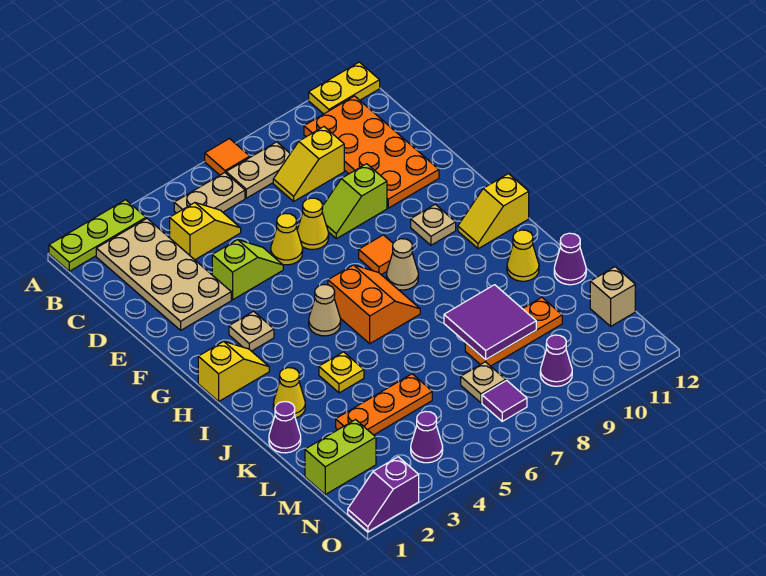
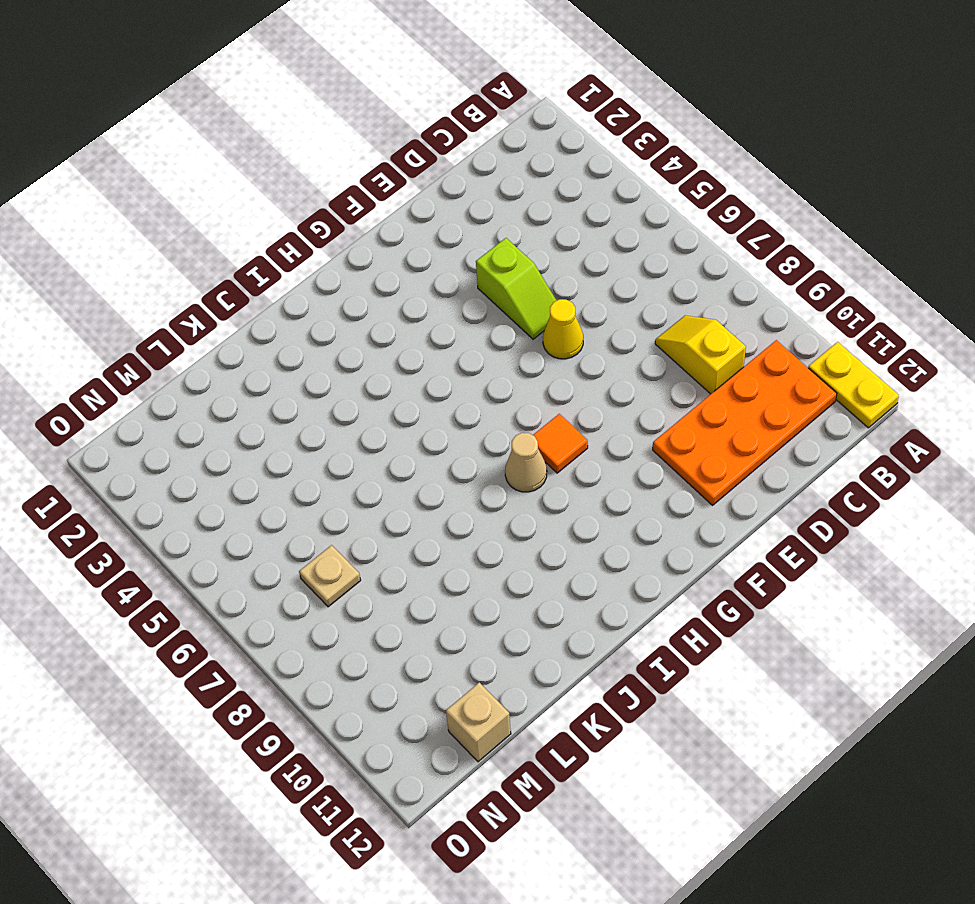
none -> lime 1x3 plate [49,200,146,271]
none -> orange 1x1 tile [205,139,250,175]
none -> tan 2x4 plate [96,218,231,330]
none -> tan 1x2 plate [174,173,245,213]

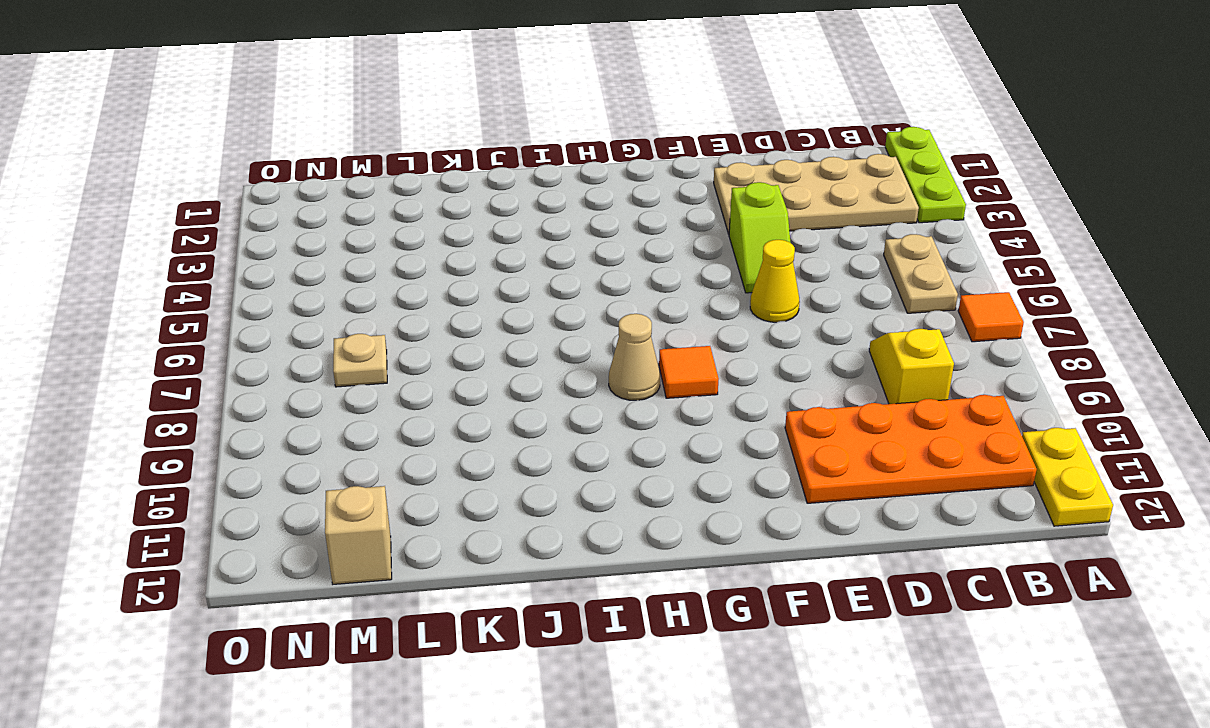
none -> tan 1x2 plate [226,142,290,198]
none -> yellow 1x2 slope [170,203,241,260]
none -> yellow 1x1 cone [297,198,329,249]
none -> lime 1x2 slope [322,164,387,239]

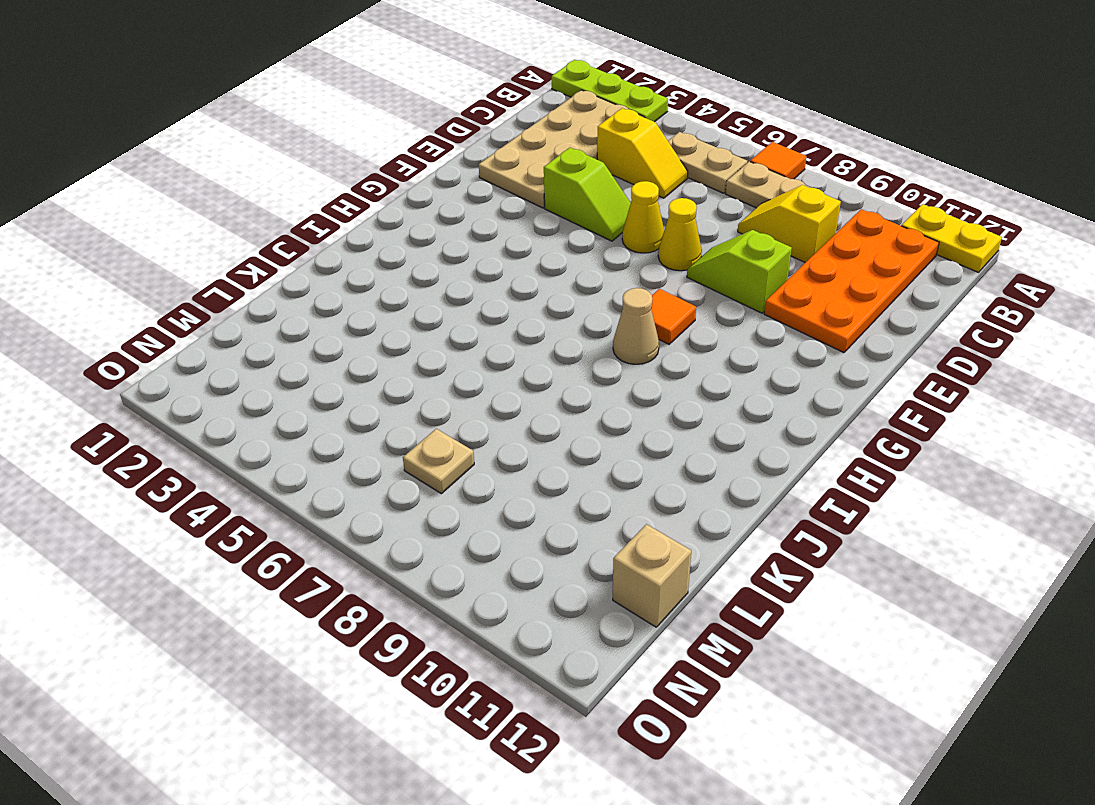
none -> tan 1x1 plate [229,311,274,351]
none -> tan 1x1 plate [411,204,456,245]
none -> yellow 1x2 slope [198,341,269,401]
none -> tan 1x1 cone [309,285,341,336]

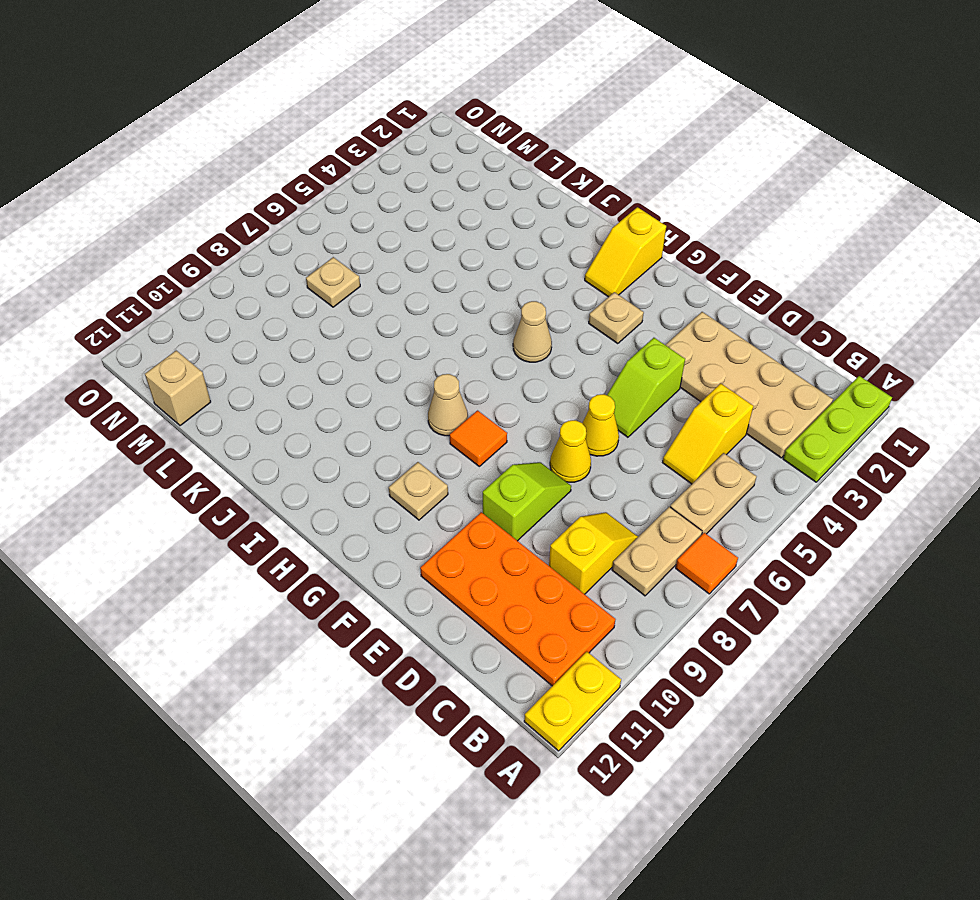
none -> orange 2x2 slope [328,265,420,344]
none -> yellow 1x2 slope [458,174,529,249]
none -> yellow 1x1 cone [273,368,305,418]
none -> yellow 1x1 plate [319,352,364,393]

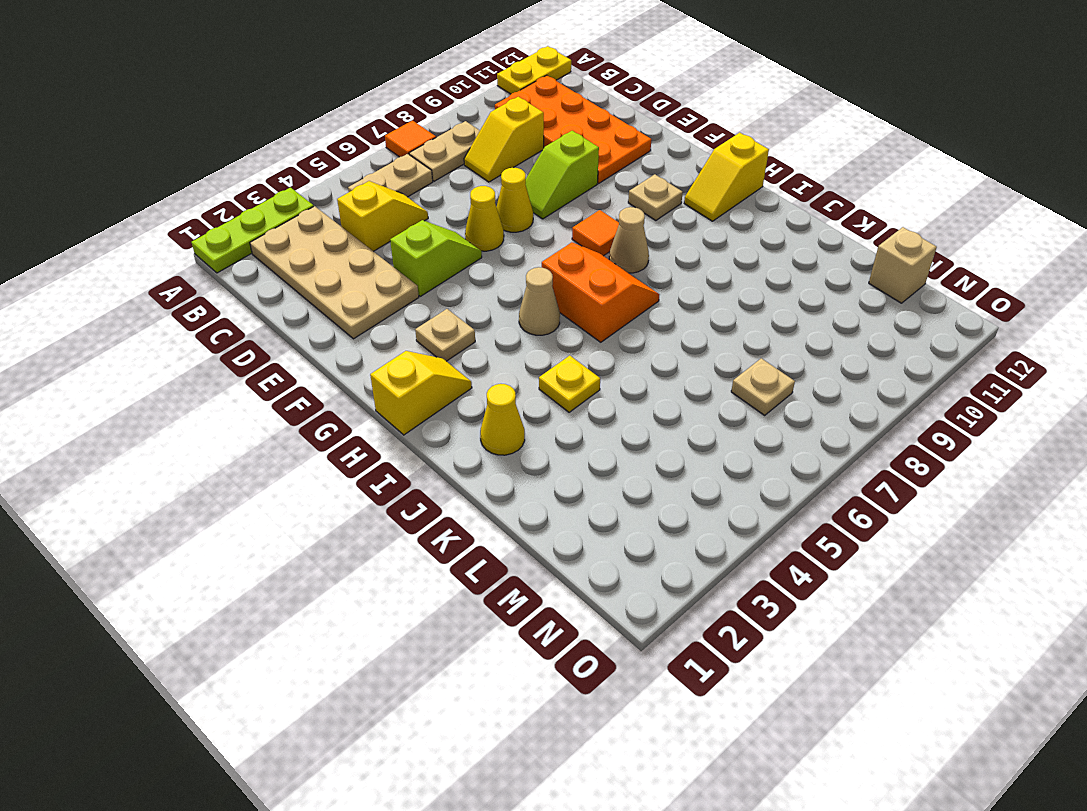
none -> yellow 1x1 cone [507,230,539,281]
none -> purple 1x1 cone [269,402,301,453]
none -> purple 1x1 cone [554,233,586,285]
none -> orange 1x3 plate [336,374,432,435]

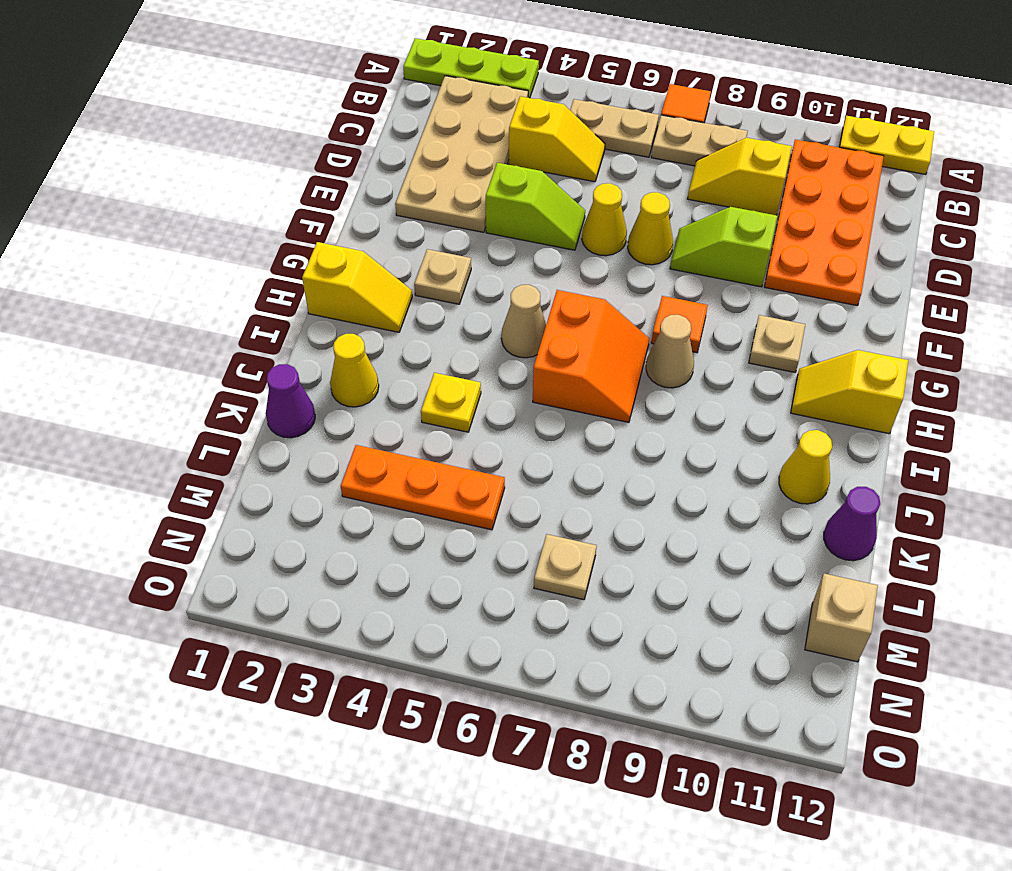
none -> orange 1x3 plate [465,297,562,366]
none -> lime 1x2 brick [305,420,376,494]
none -> purple 1x1 cone [411,412,443,463]
none -> purple 1x1 tile [482,380,527,421]

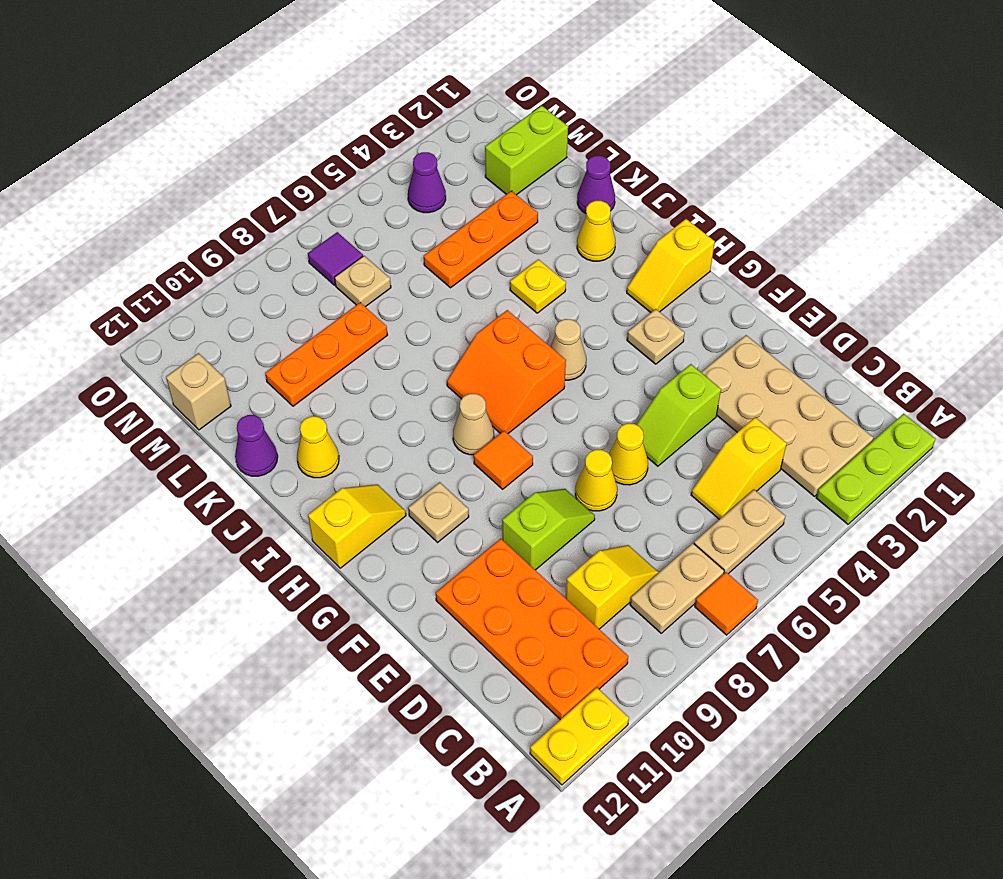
none -> purple 1x1 cone [540,335,572,386]
none -> purple 1x2 slope [348,457,419,532]
none -> purple 2x2 tile [444,285,536,360]

